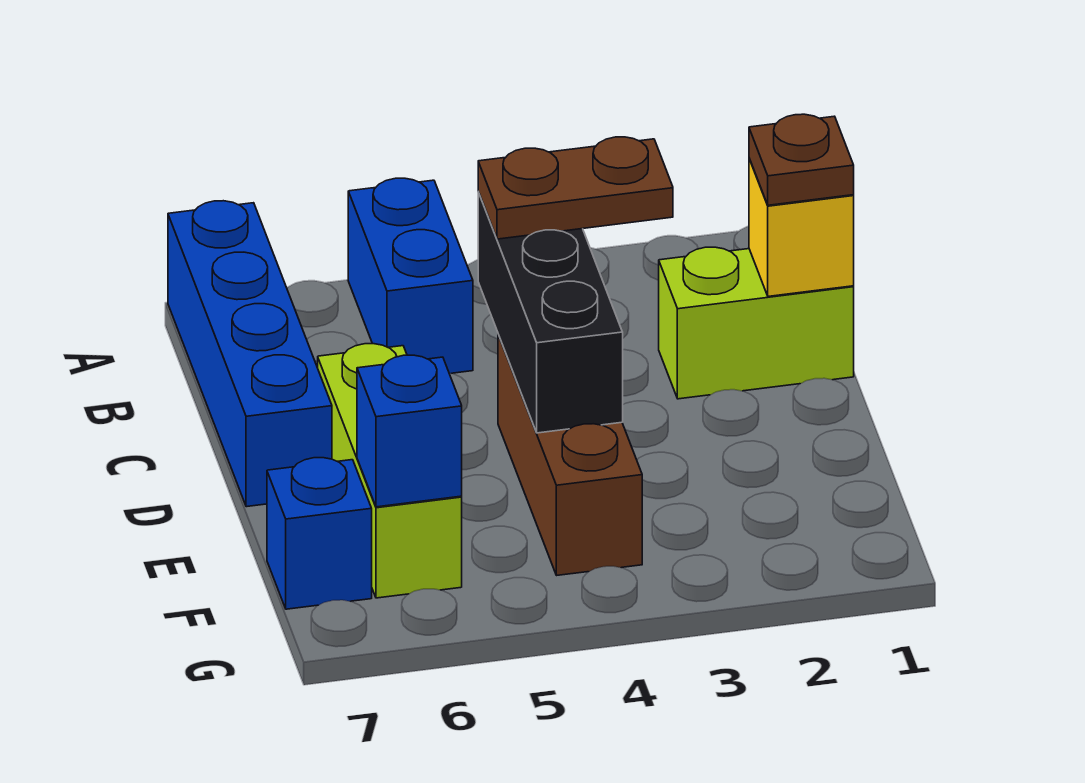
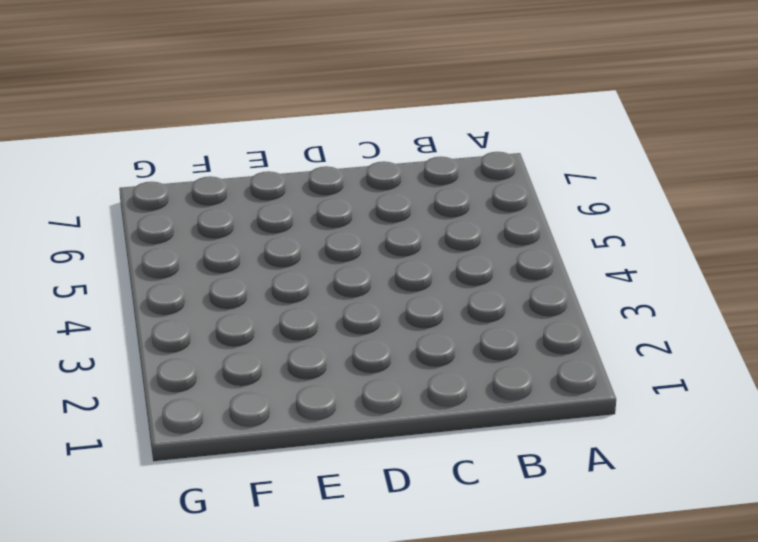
none -> blue 1x2 brick [348,178,473,373]
none -> blue 1x4 brick [168,201,332,507]

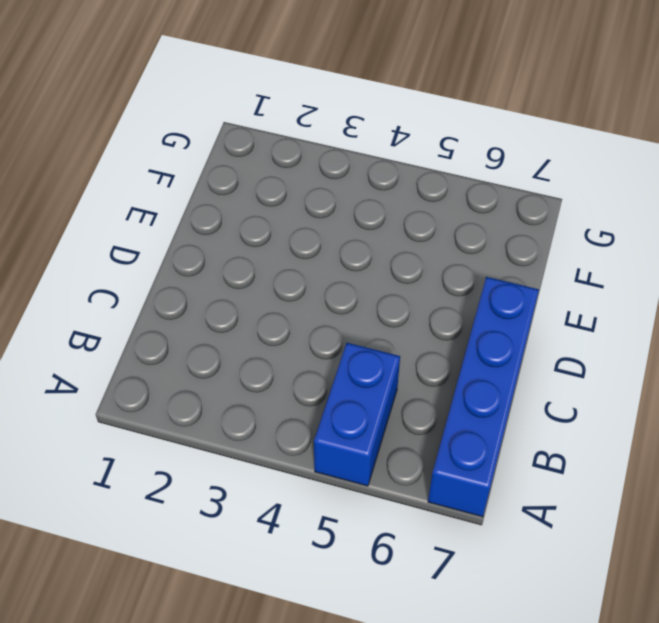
none -> lime 1x2 brick [659,247,854,399]
none -> brown 1x3 brick [498,335,642,575]

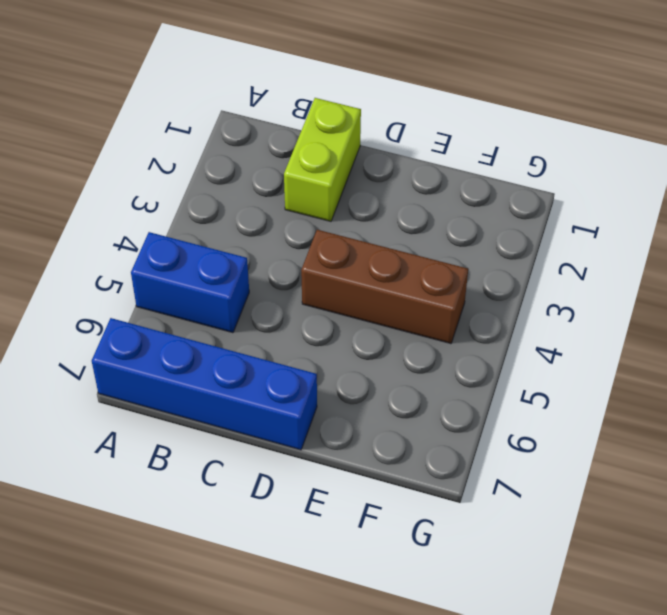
none -> lime 1x3 brick [318,344,462,598]
none -> blue 1x1 brick [267,458,372,609]

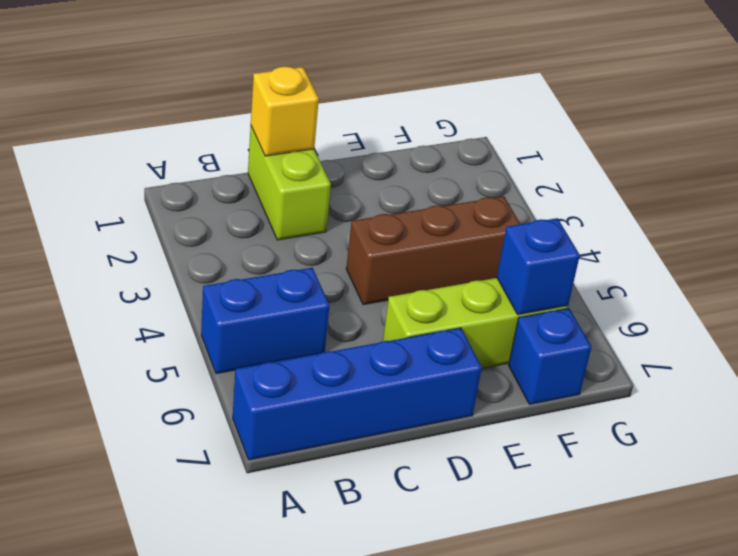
none -> black 1x3 brick [478,192,623,433]
none -> brown 1x1 plate [749,114,854,205]

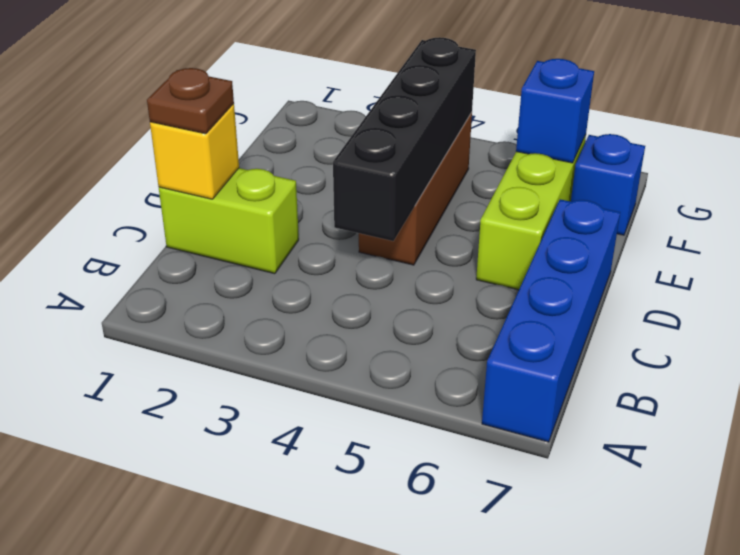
black 1x4 brick [333,37,476,241] -> black 1x3 brick [478,192,623,433]
none -> blue 1x2 brick [348,178,473,373]
none -> brown 1x2 plate [478,137,673,239]

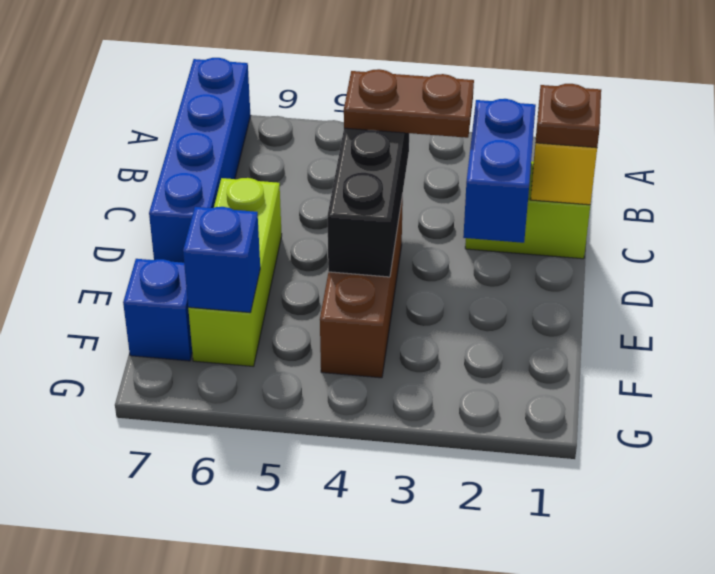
blue 1x2 brick [463,99,536,243] -> blue 1x2 brick moved to [348,178,473,373]

